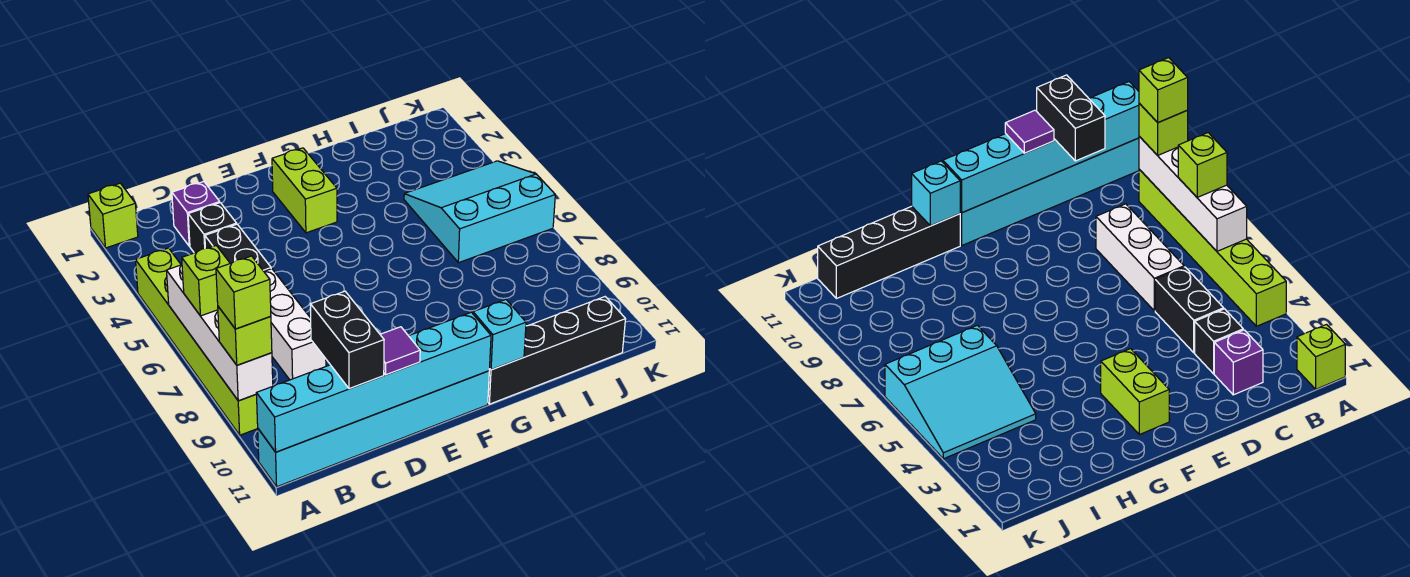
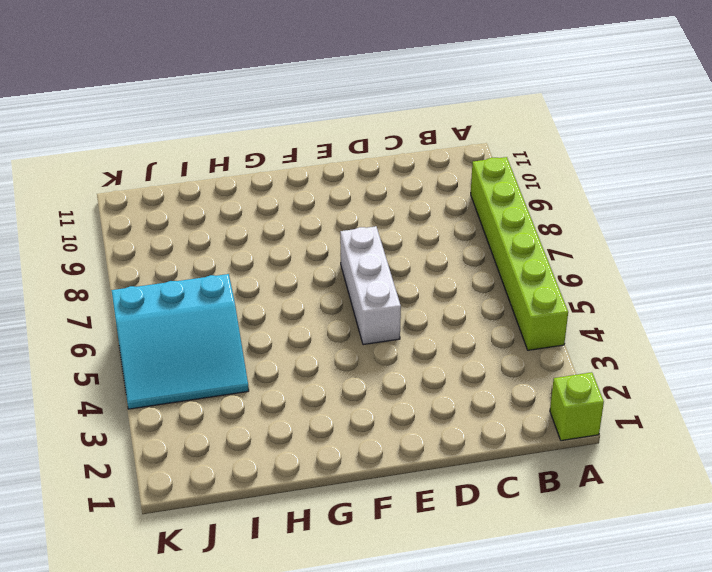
white 1x3 brick [340,226,401,345] -> white 1x3 brick moved to [264,269,326,380]
none -> cyan 1x6 brick [258,371,489,487]
none -> purple 1x1 brick [172,182,220,246]
none -> black 1x1 brick [188,203,237,253]

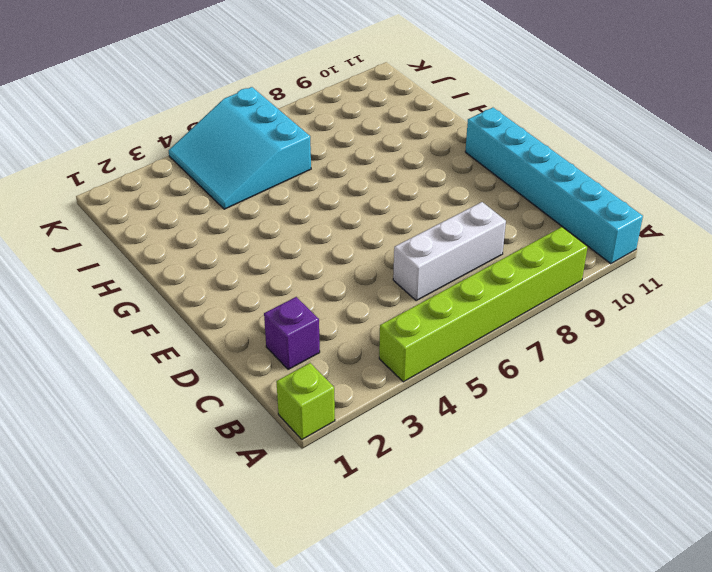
none -> black 1x1 brick [188,203,237,253]
none -> black 1x2 brick [205,224,271,271]
none -> lime 1x2 brick [272,148,337,233]

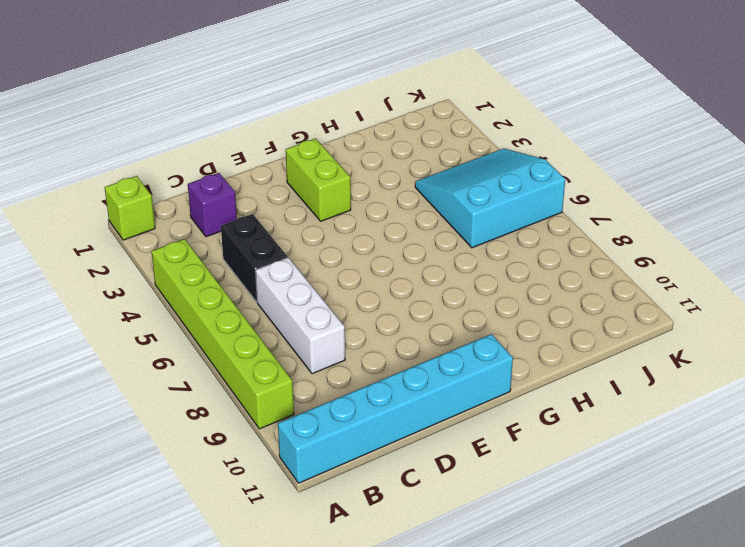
none -> black 1x1 brick [188,203,237,253]
none -> black 1x4 brick [488,297,626,404]
none -> white 1x4 brick [167,265,273,401]

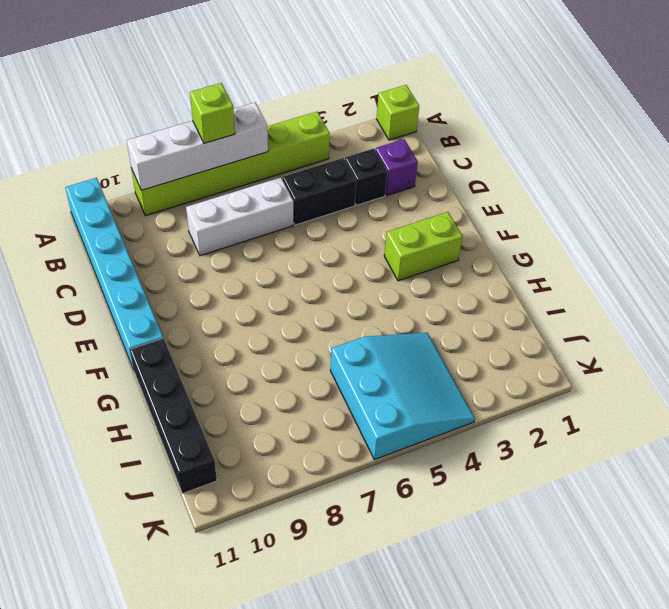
none -> cyan 1x6 brick [256,312,491,452]
none -> cyan 1x1 brick [473,300,526,370]
none -> lime 1x1 brick [218,307,272,365]

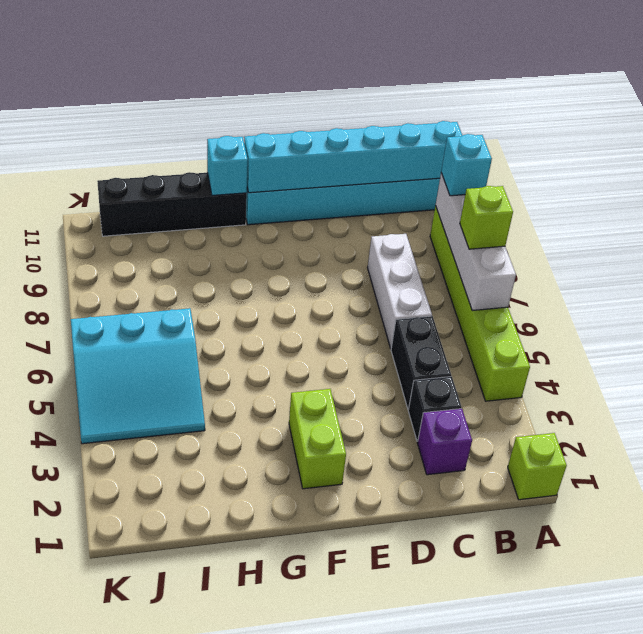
cyan 1x1 brick [441,134,492,196] -> lime 1x1 brick [218,307,272,365]
none -> black 1x2 brick [310,291,384,389]
none -> purple 1x1 tile [380,327,420,375]
none -> lime 1x1 brick [216,256,271,329]

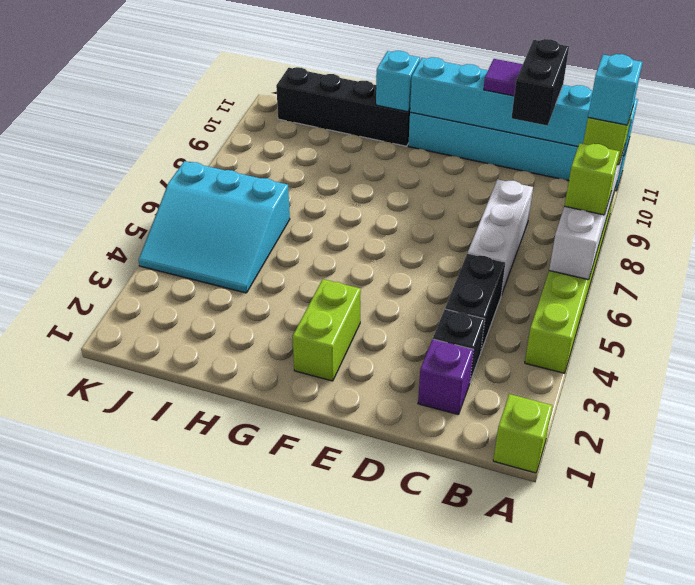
cyan 1x1 brick [588,54,643,125] -> lime 1x1 brick [216,256,271,329]

